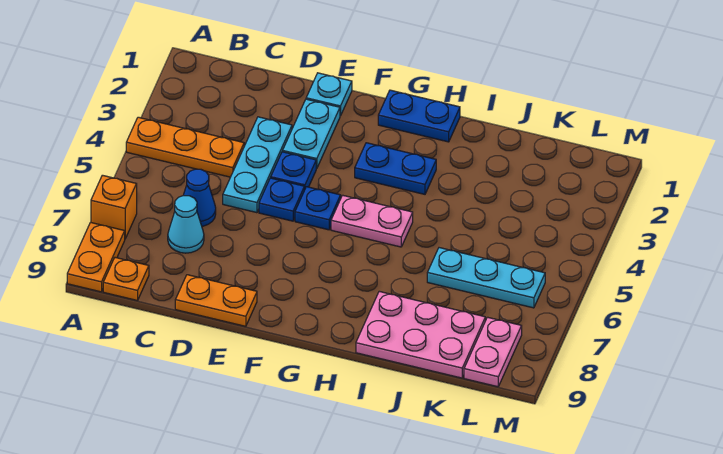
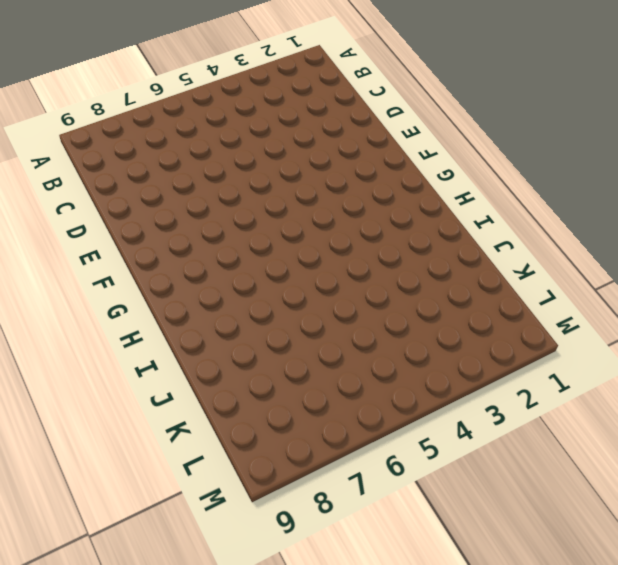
none -> orange 1x3 plate [126,117,244,177]
none -> orange 1x1 brick [91,175,137,238]
none -> orange 1x2 plate [67,222,125,292]

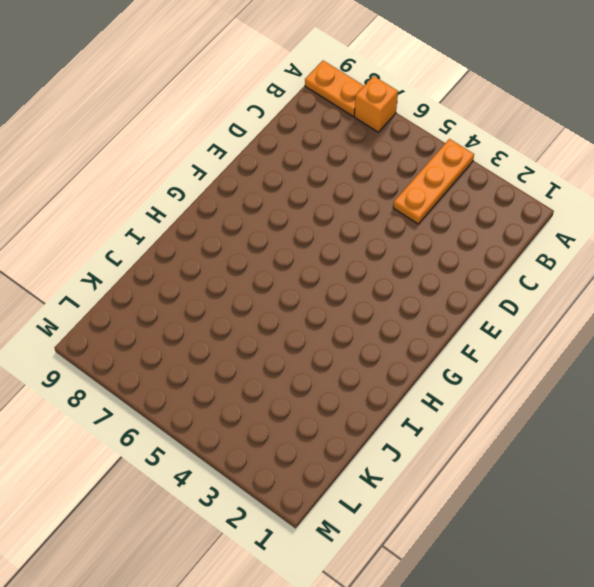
none -> orange 1x1 plate [103,258,149,301]
none -> blue 1x1 cone [183,169,216,226]
none -> cyan 1x1 cone [168,196,204,253]

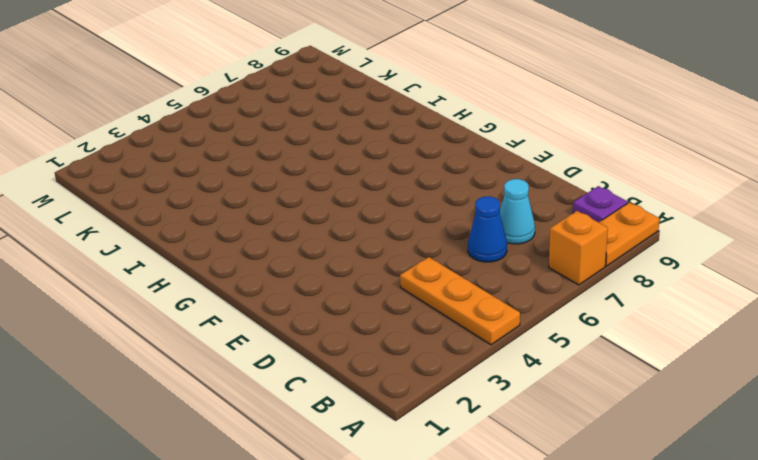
purple 1x1 plate [573,186,628,222] -> orange 1x1 plate [103,258,149,301]
none -> cyan 1x3 plate [223,117,292,213]
none -> orange 1x2 plate [175,275,257,326]
none -> cyan 1x1 plate [306,73,352,116]

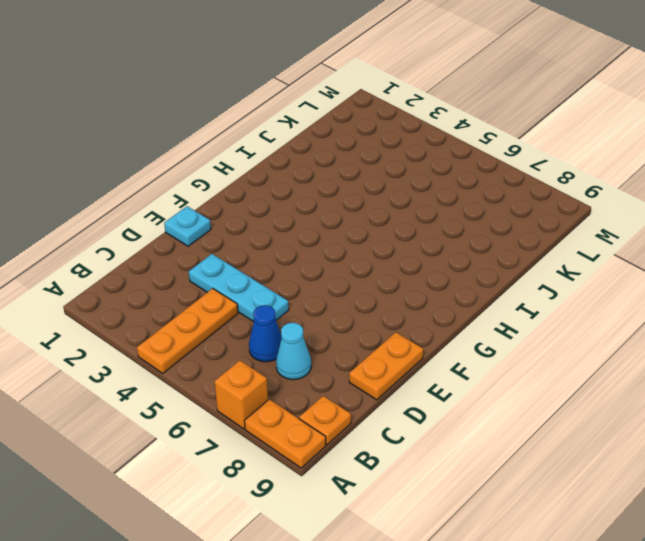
none -> cyan 1x2 plate [283,99,340,169]
none -> blue 1x1 plate [271,152,316,190]
none -> blue 1x1 plate [259,178,304,221]

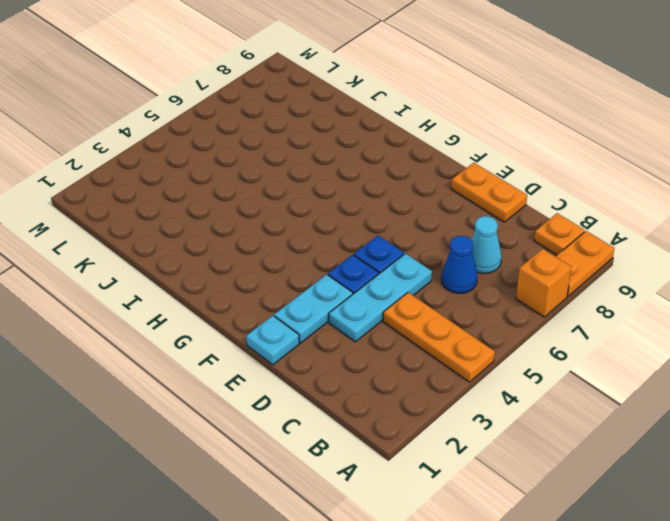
none -> blue 1x1 plate [295,187,341,230]
none -> blue 1x2 plate [378,90,460,142]
none -> blue 1x2 plate [355,143,436,194]

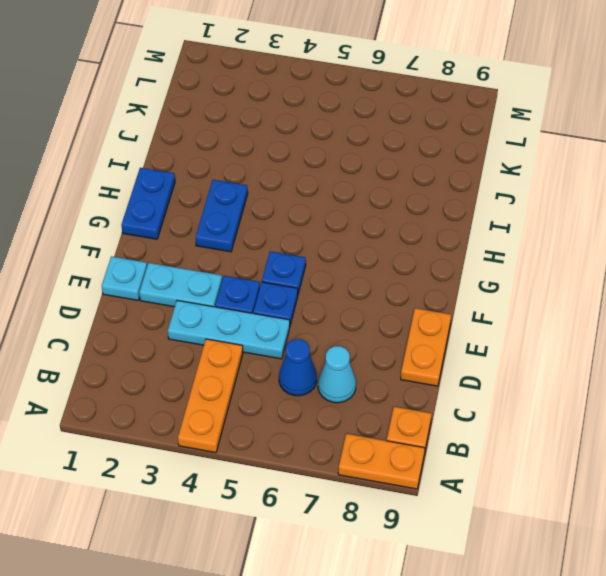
none -> orange 1x1 brick [91,175,137,238]
none -> pink 1x2 plate [331,195,413,247]
none -> pink 2x3 plate [356,291,485,378]

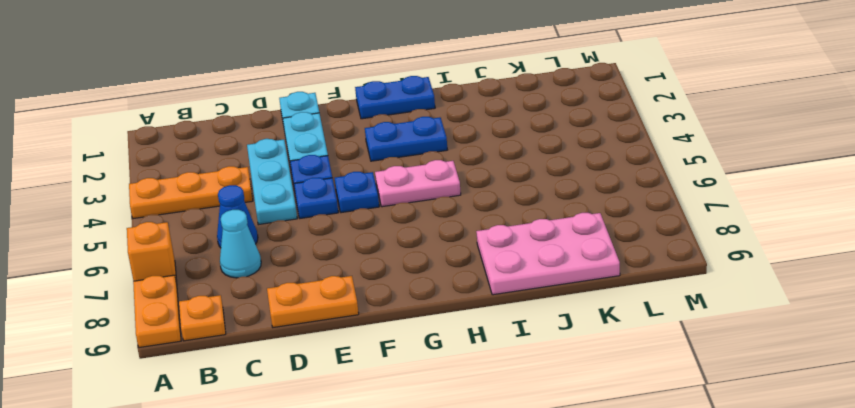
none -> cyan 1x3 plate [427,248,545,308]
none -> pink 1x2 plate [464,317,522,387]

